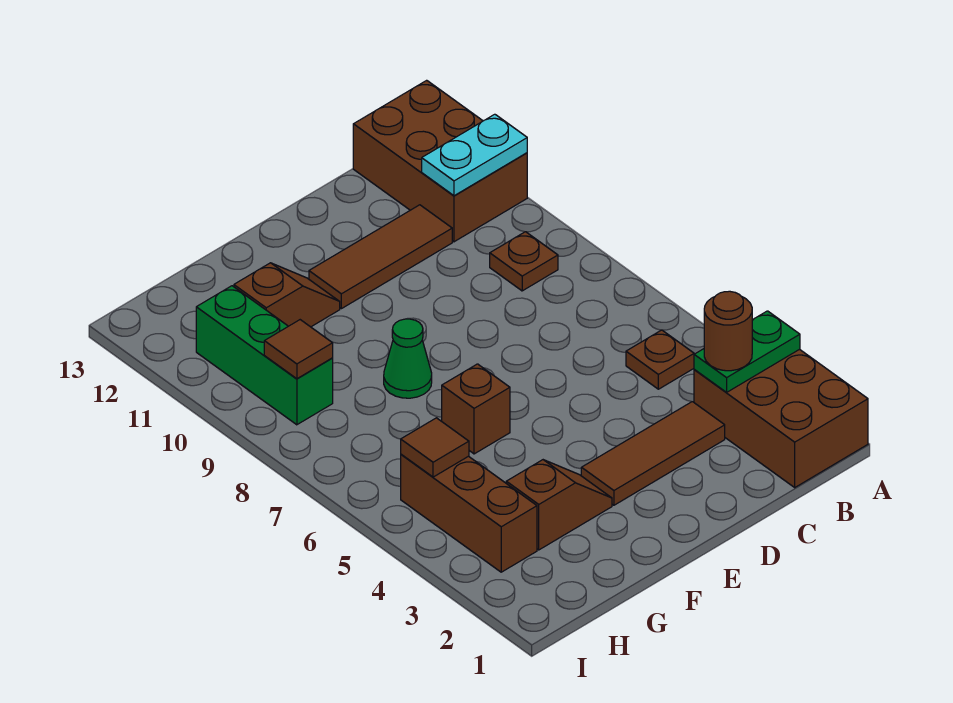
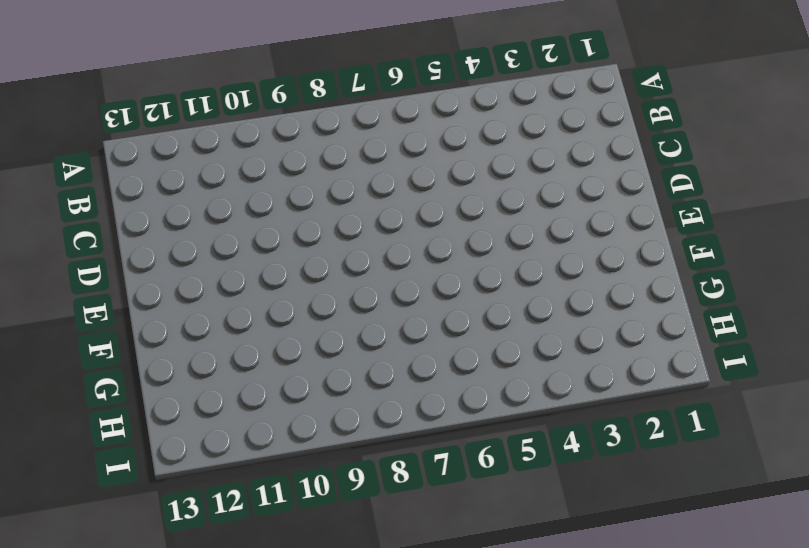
none -> brown 2x3 brick [694,349,868,487]
none -> brown 2x3 brick [353,80,527,242]
none -> brown 1x1 plate [626,330,694,389]

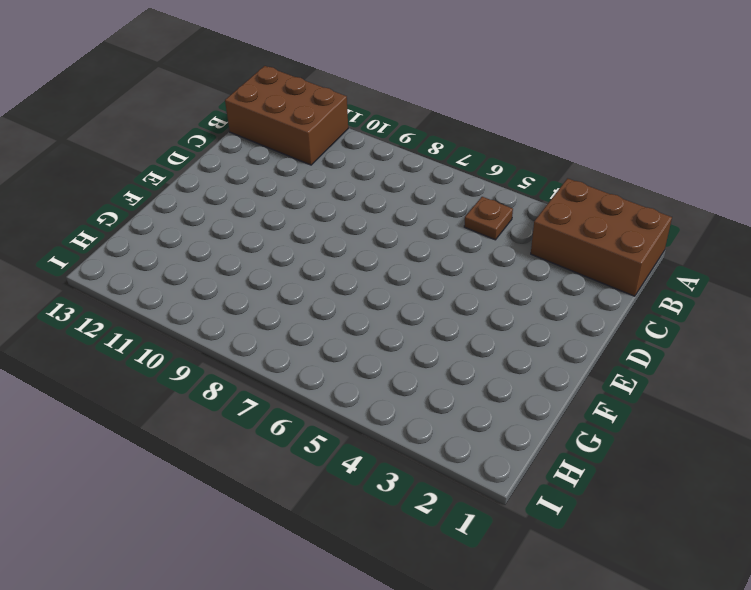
none -> brown 1x1 plate [490,232,558,291]
none -> brown 1x3 tile [581,402,725,505]
none -> brown 1x3 tile [309,205,452,309]

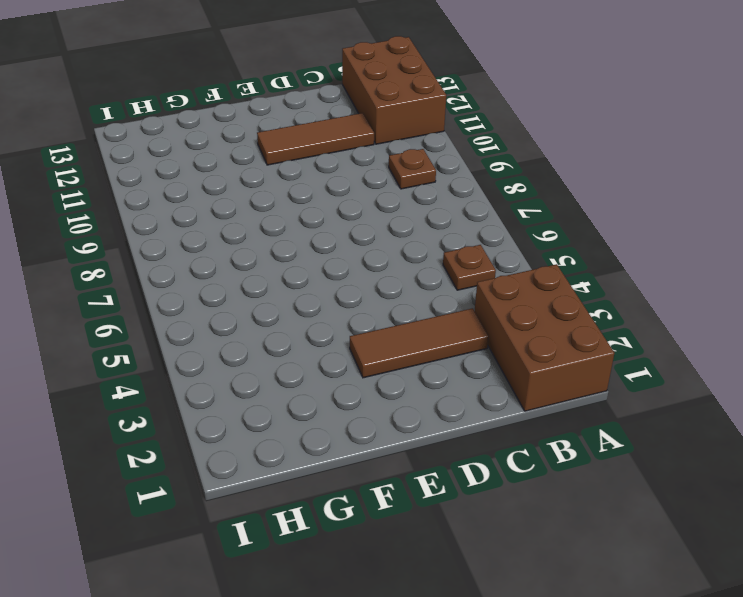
none -> brown 1x2 slope [506,460,612,550]
none -> brown 1x1 brick [442,364,510,454]
none -> green 1x1 cone [384,319,432,398]

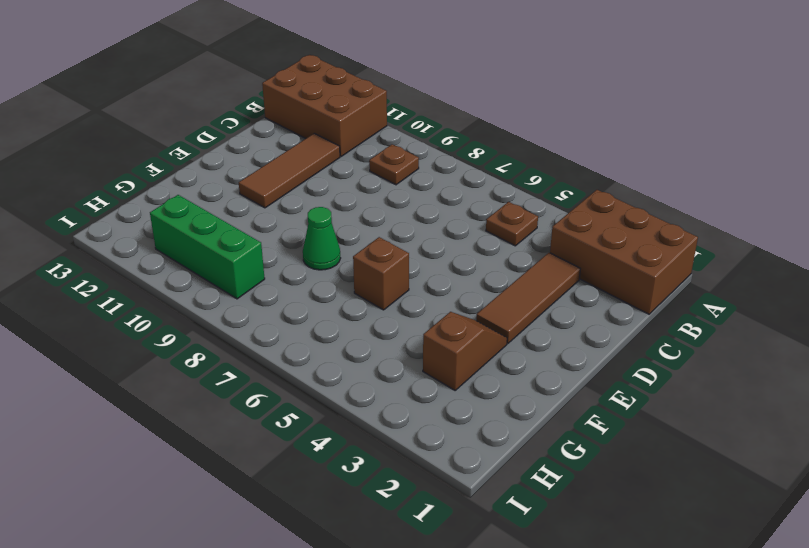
none -> brown 1x2 slope [234,263,340,327]
none -> brown 1x3 brick [401,454,537,572]
none -> green 1x2 plate [694,311,800,392]

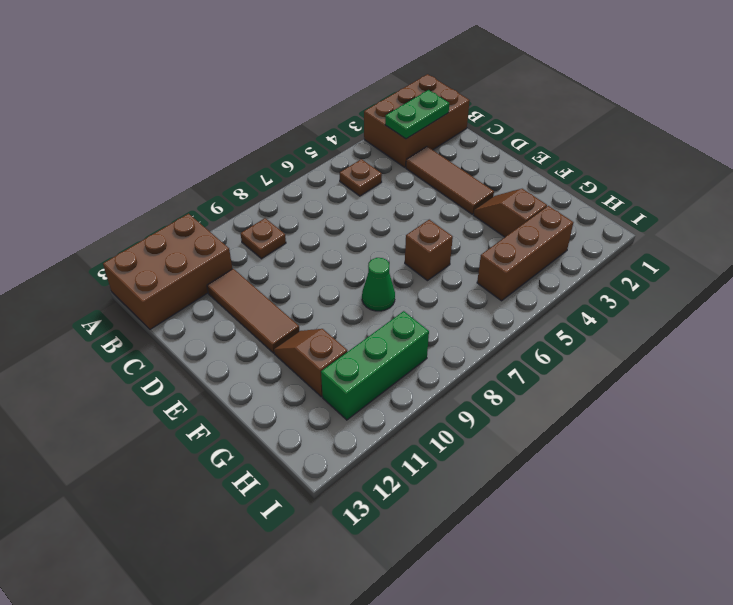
green 1x2 plate [385,90,449,139] -> green 1x2 plate turned to [694,311,800,392]
none -> cyan 1x2 plate [422,114,527,196]
none -> brown 1x1 tile [401,418,469,477]
none -> brown 1x1 tile [264,320,333,379]

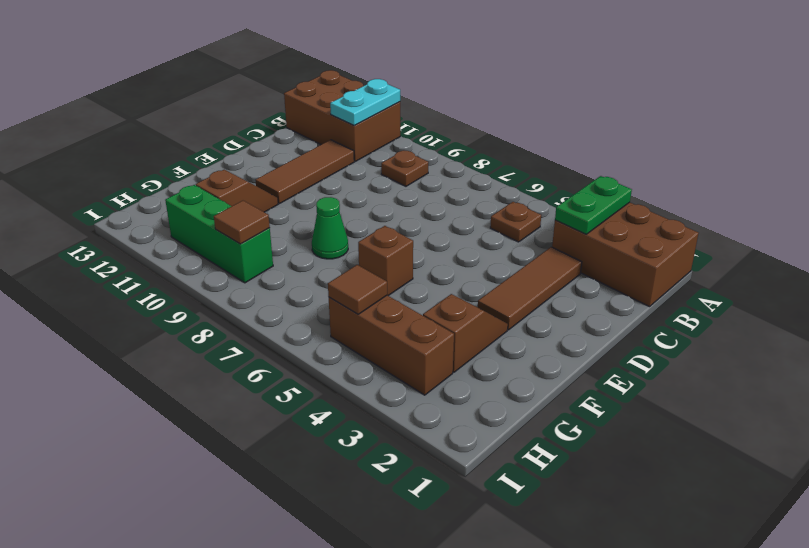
none -> brown 1x1 round brick [704,291,752,371]

